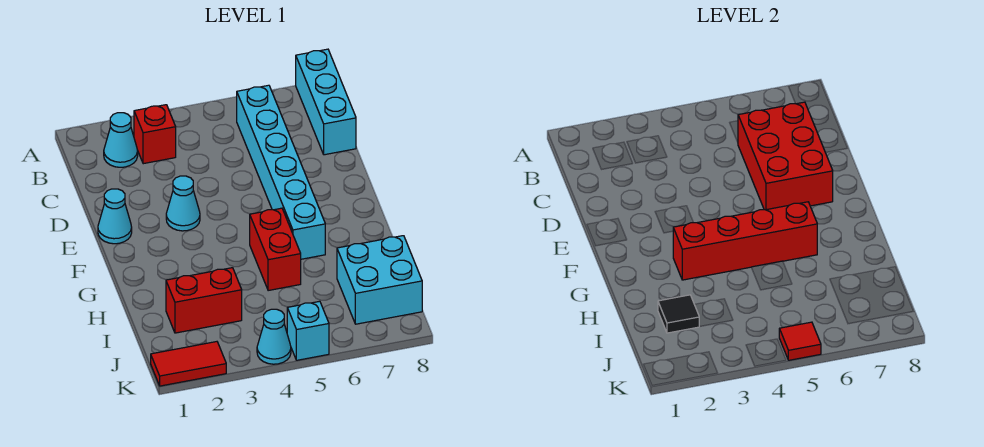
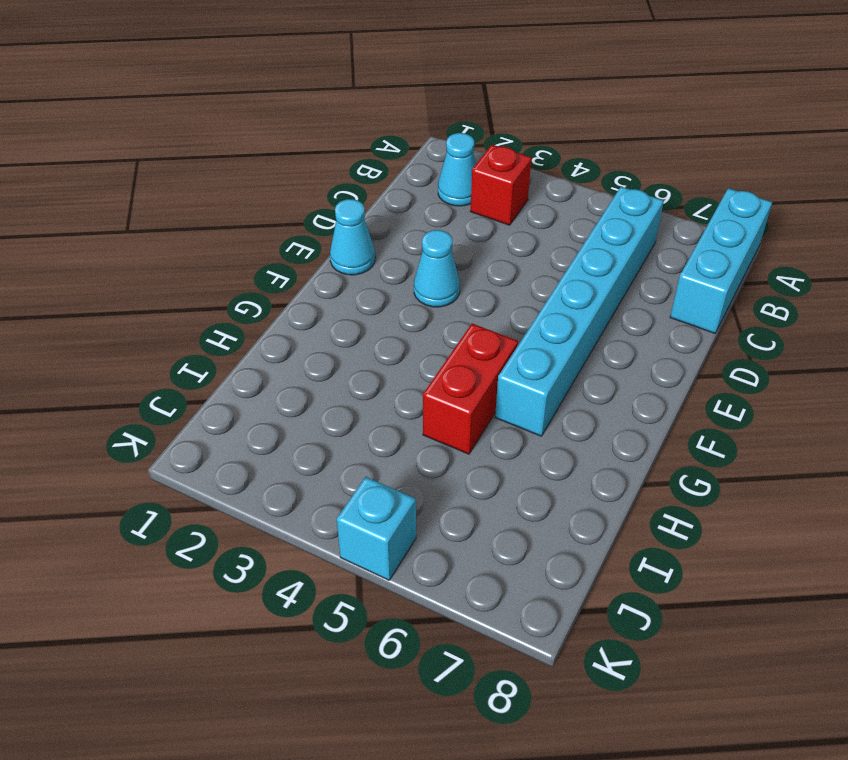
none -> red 1x2 brick [166,268,242,333]
none -> cyan 2x2 brick [337,236,422,324]
none -> red 1x2 tile [151,342,226,386]

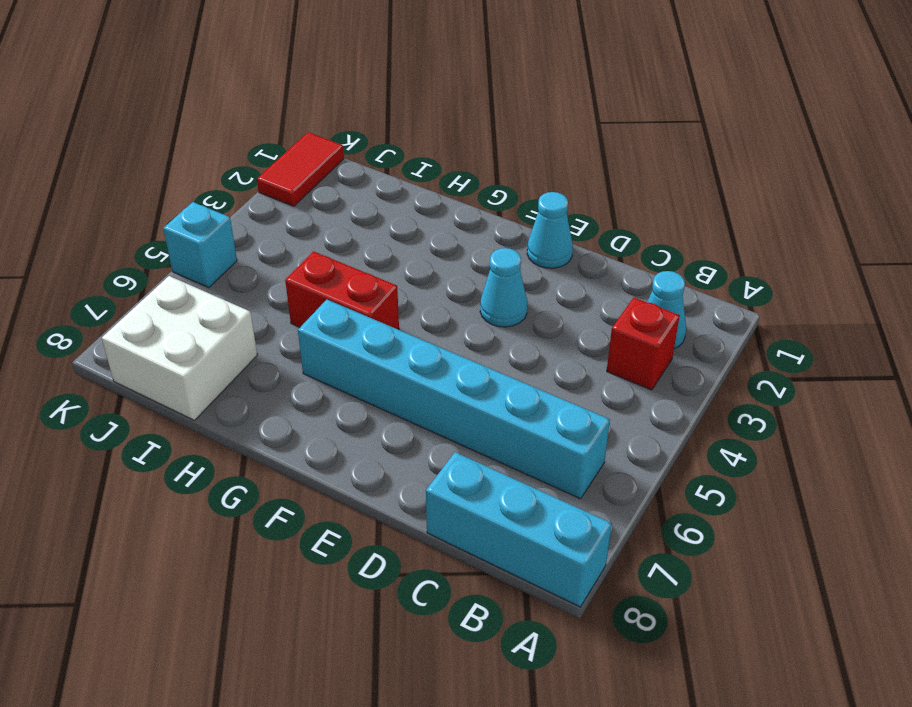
white 2x2 brick [102,276,257,420] -> cyan 2x2 brick [337,236,422,324]
none -> red 1x2 brick [166,268,242,333]
none -> cyan 1x1 cone [257,309,291,364]
none -> red 2x3 brick [738,102,833,210]

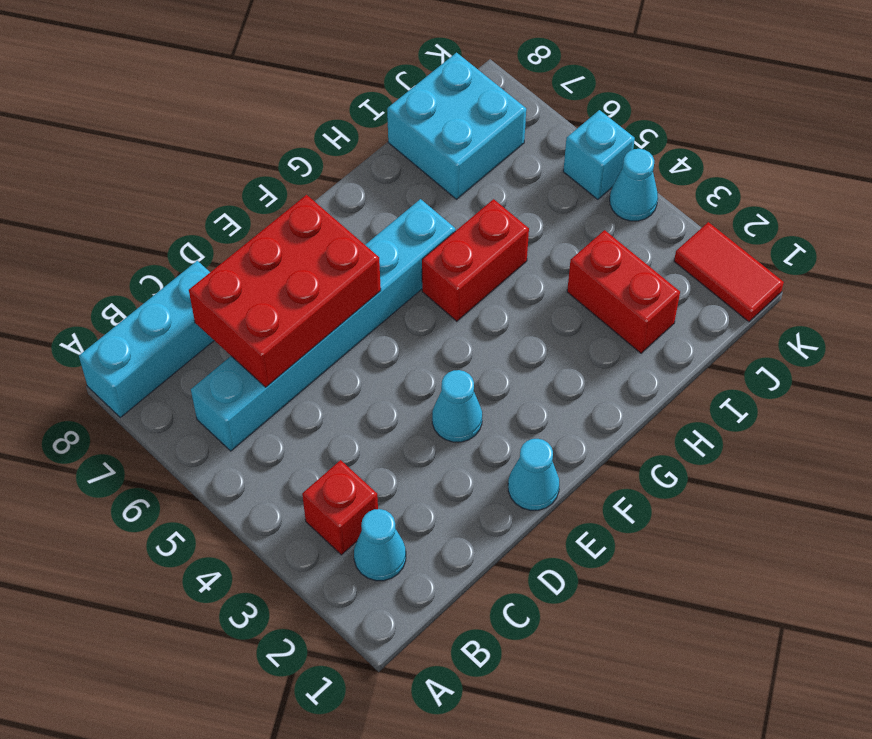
none -> red 1x4 brick [673,202,817,280]
none -> black 1x1 tile [658,295,700,333]
none -> red 1x1 tile [779,322,821,360]

